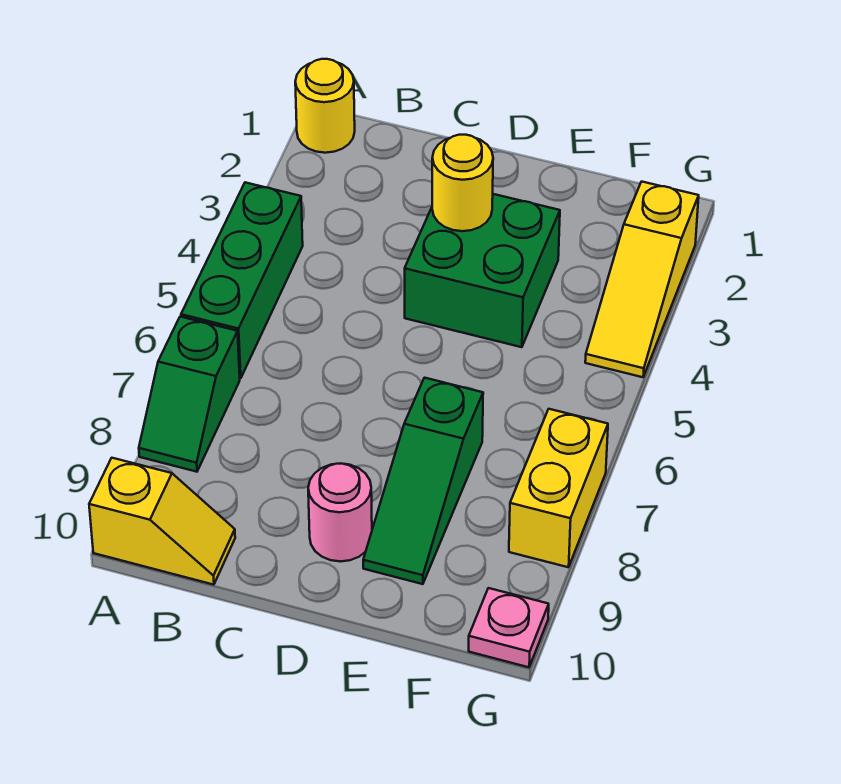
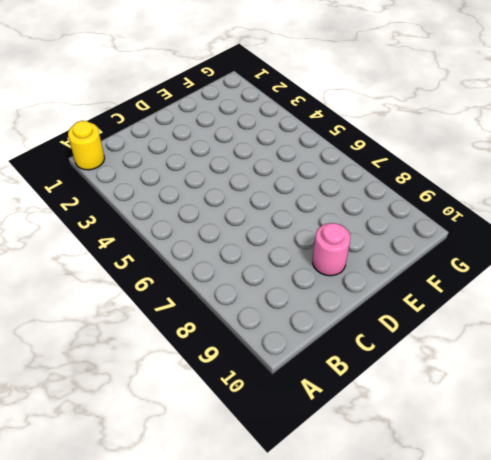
none -> green 1x3 brick [181,182,303,378]
none -> green 1x2 slope [139,317,240,472]

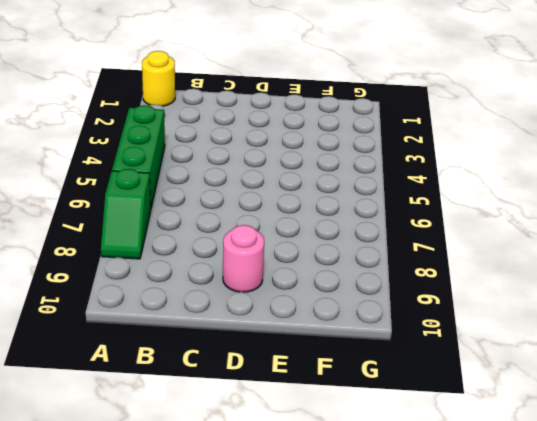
none -> yellow 1x2 slope [89,458,235,585]
none -> green 2x2 brick [405,194,560,347]

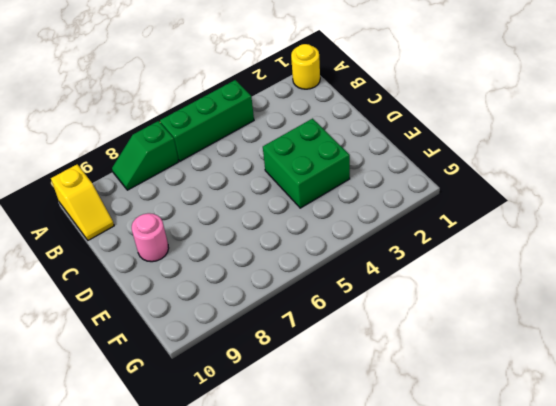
none -> green 1x3 slope [363,378,483,584]
none -> yellow 1x3 slope [585,182,699,377]

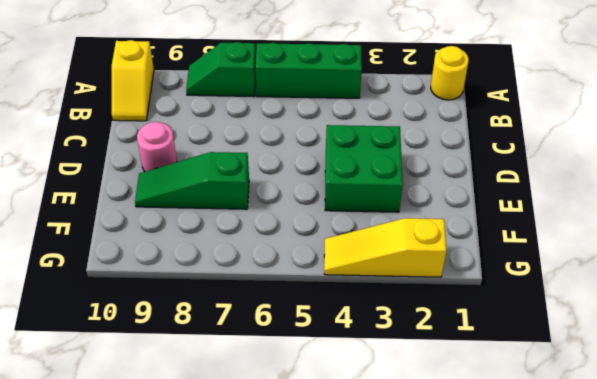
none -> yellow 1x2 brick [509,409,608,567]
none -> pink 1x1 plate [469,588,549,667]

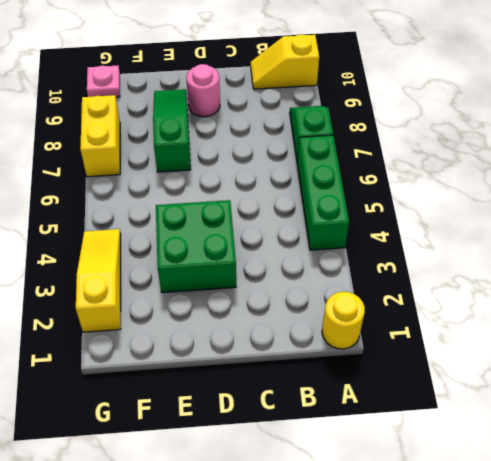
none -> yellow 1x1 round brick [432,135,493,231]

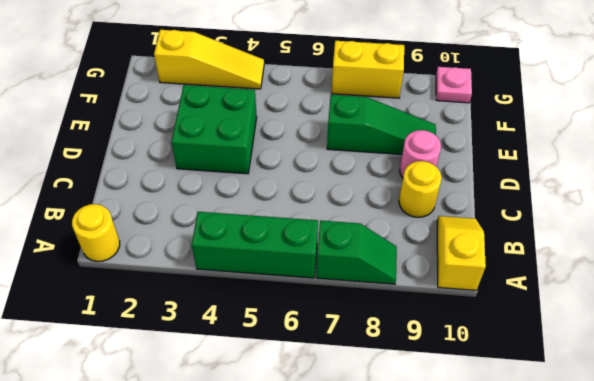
yellow 1x1 round brick [399,161,442,217] -> yellow 1x1 round brick moved to [432,135,493,231]

